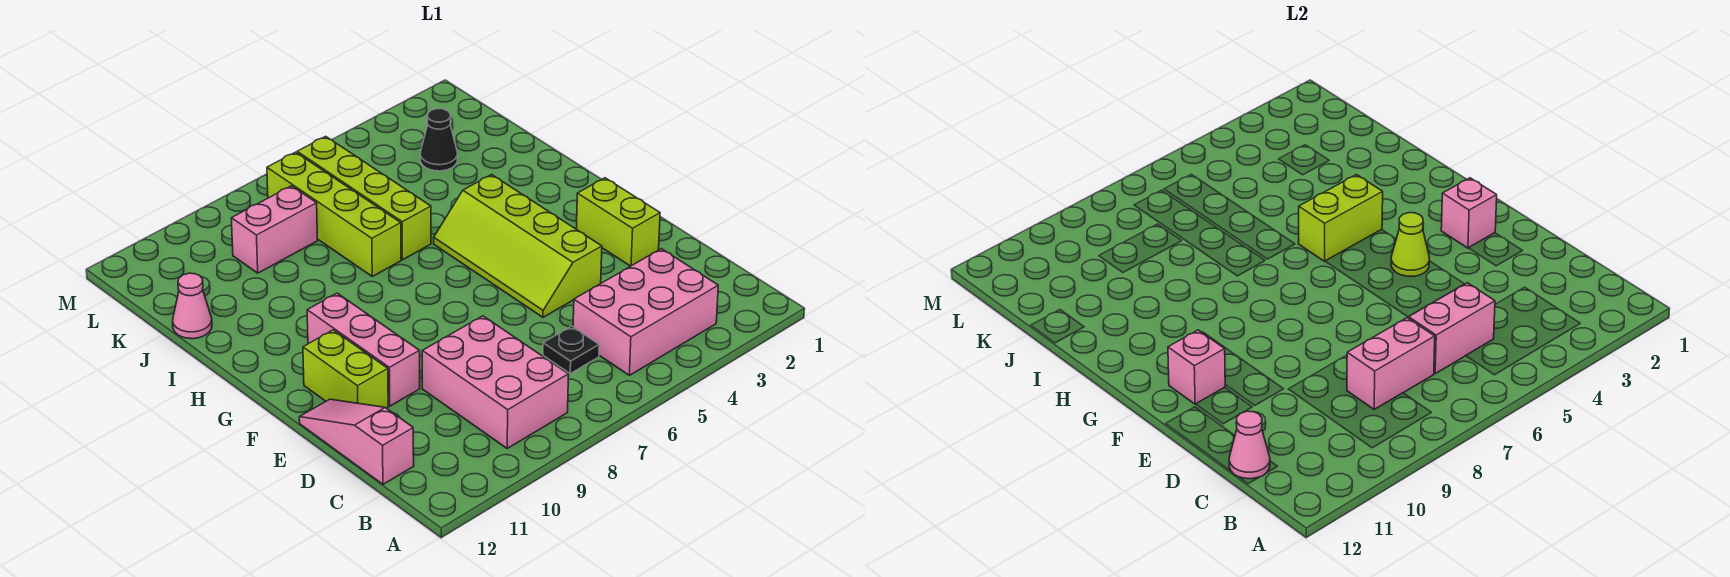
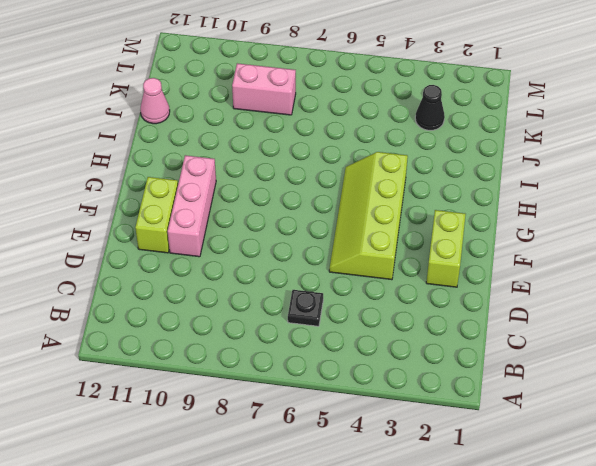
none -> pink 2x3 brick [573,249,718,375]
none -> pink 2x3 brick [422,316,569,448]
none -> pink 1x3 slope [299,399,414,484]

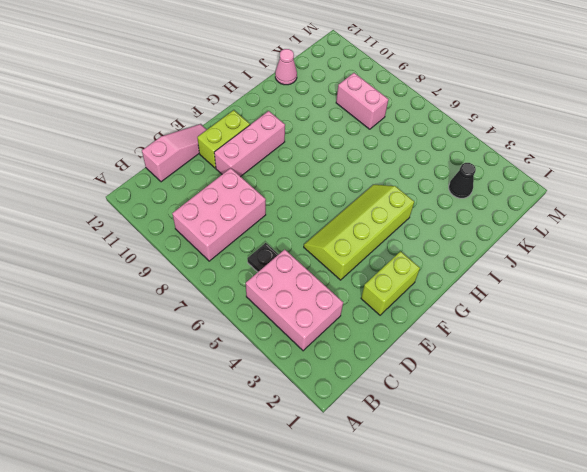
none -> lime 1x4 brick [297,136,431,260]
none -> lime 1x4 brick [267,152,401,276]
none -> pink 1x2 brick [1409,283,1495,374]

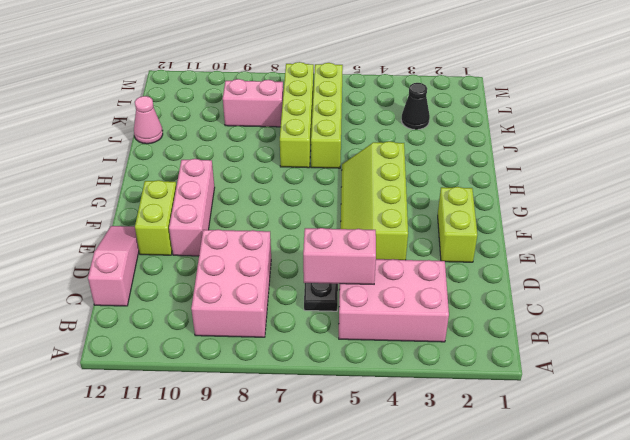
none -> pink 1x2 brick [1347,318,1435,409]
none -> pink 1x1 cone [1229,411,1270,479]
none -> pink 1x1 brick [1441,178,1497,248]

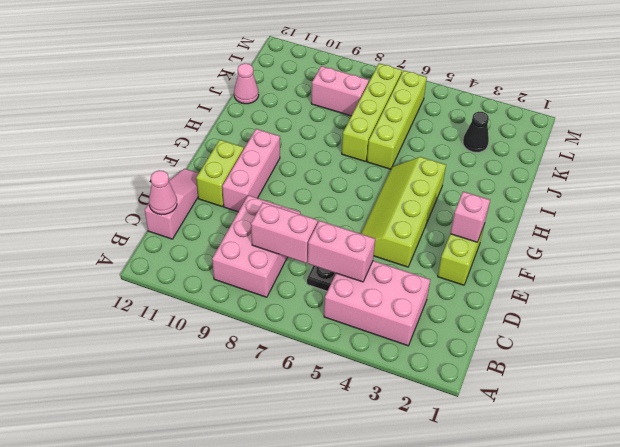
none -> lime 1x1 cone [1391,213,1430,276]
none -> pink 1x1 brick [1168,330,1225,404]
none -> lime 1x2 brick [1299,175,1383,261]

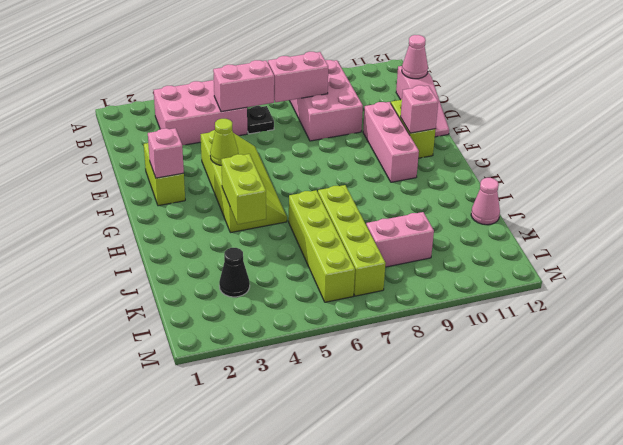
lime 1x2 brick [221,154,266,224] -> lime 1x2 brick turned to [1299,175,1383,261]

